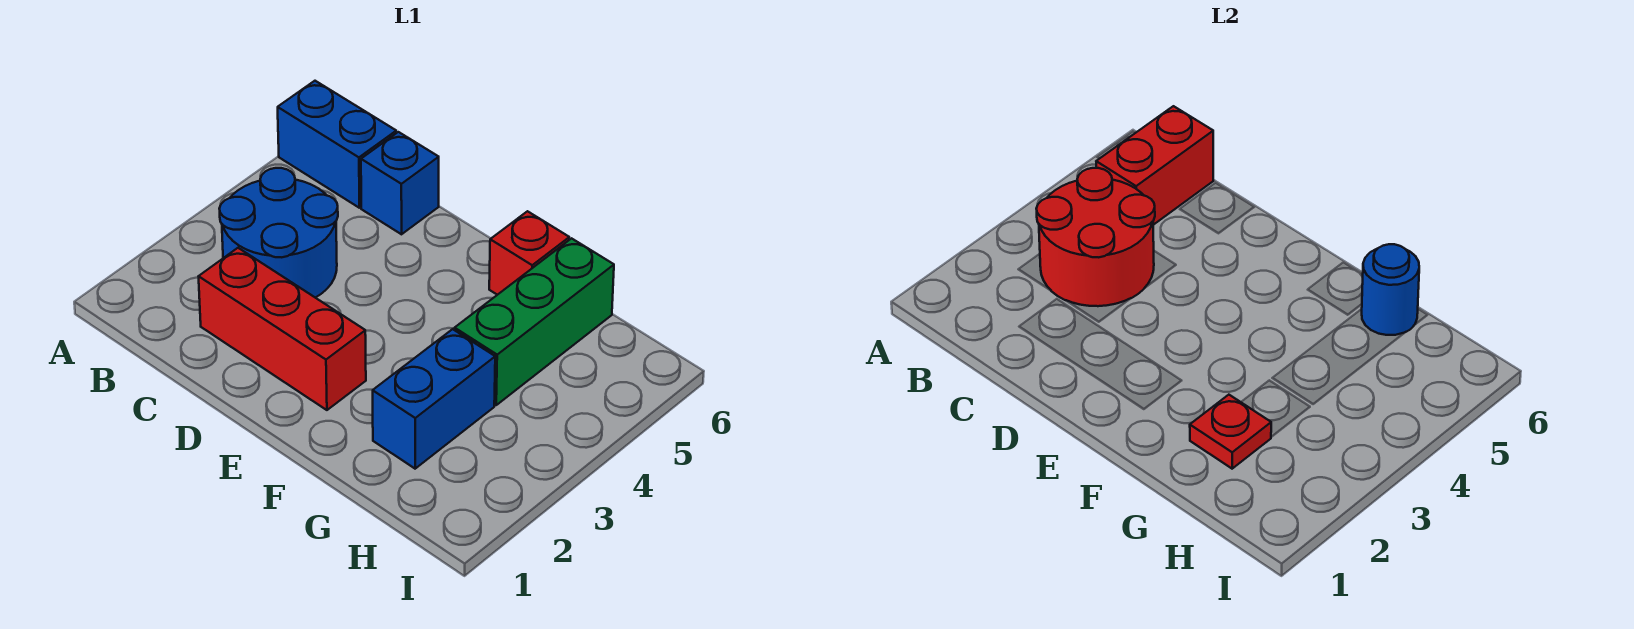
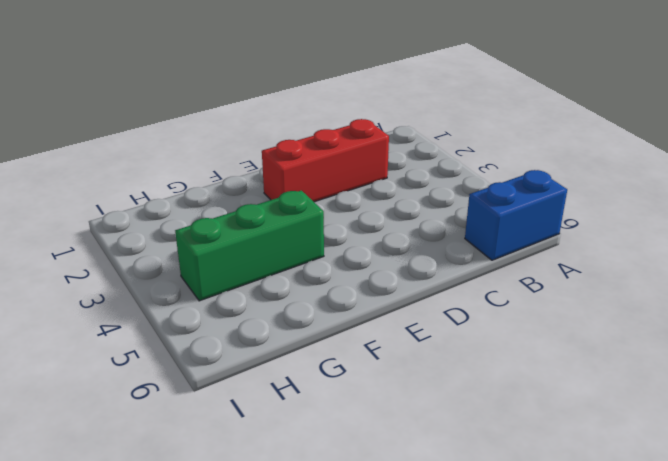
green 1x3 brick [175,191,324,301] -> green 1x3 brick turned to [455,238,614,405]
none -> blue 2x2 round brick [219,168,338,298]
none -> blue 1x1 brick [361,132,439,234]

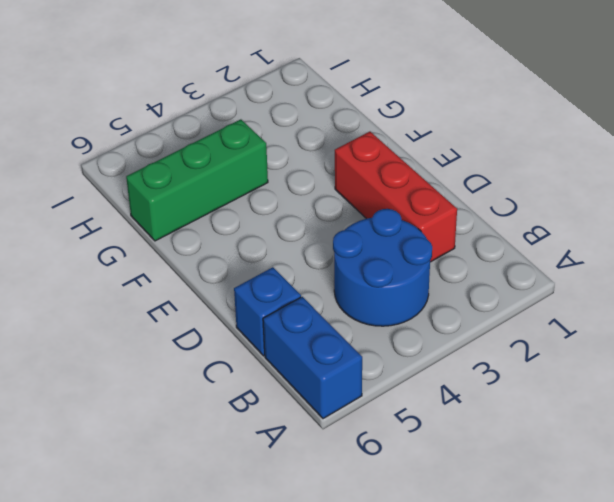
none -> red 1x1 brick [489,211,569,295]
none -> blue 1x2 brick [373,329,495,469]

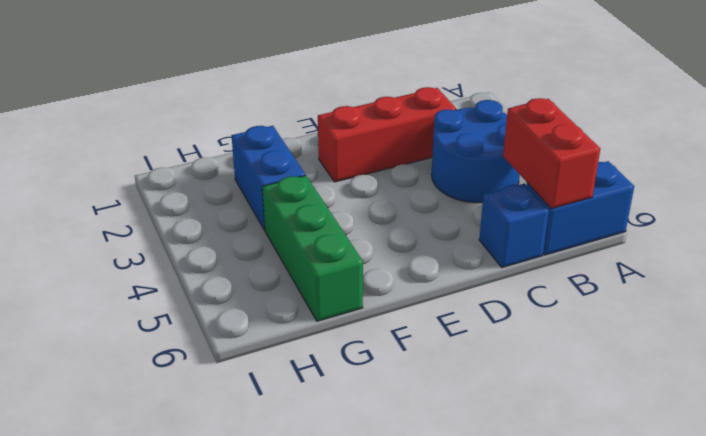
none -> red 1x1 brick [489,211,569,295]
none -> red 2x2 round brick [1036,168,1155,306]

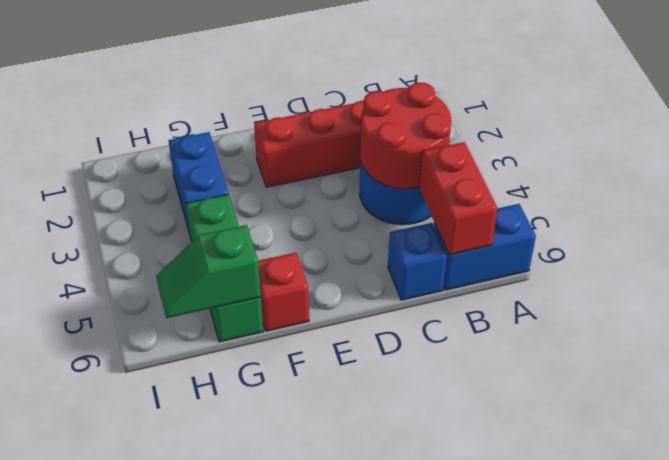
green 1x2 slope [156,225,261,318] -> blue 1x1 round brick [1362,244,1419,335]
none -> red 1x1 plate [1190,395,1271,469]

